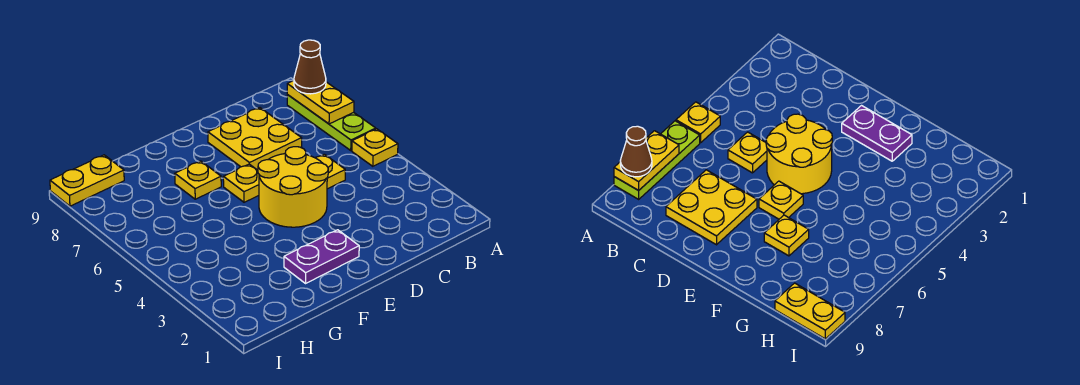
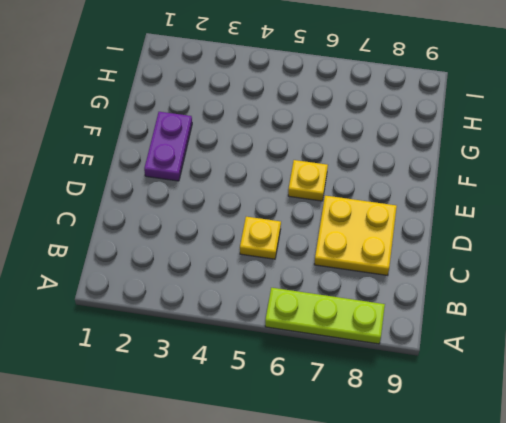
none -> yellow 1x1 plate [352,129,398,166]
none -> yellow 2x2 round brick [258,147,328,227]

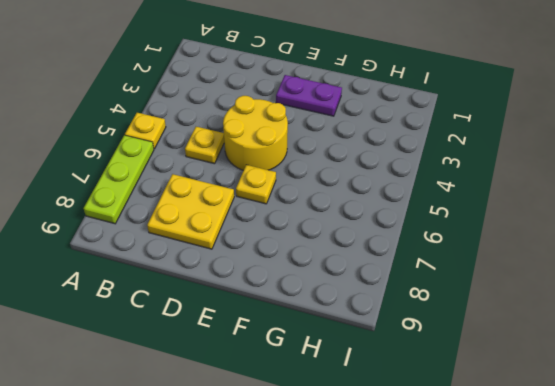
none -> yellow 1x1 plate [175,161,221,199]
none -> yellow 1x2 plate [50,155,124,206]

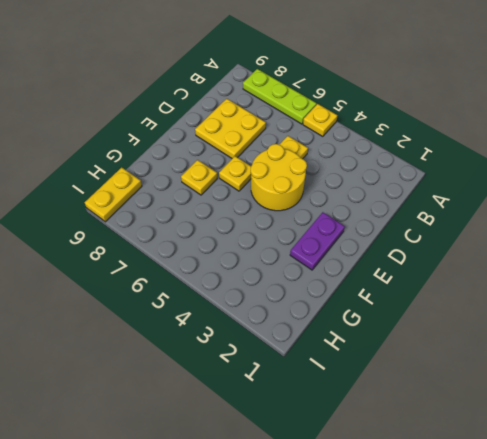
none -> yellow 1x2 plate [287,81,354,124]
none -> brown 1x1 cone [294,40,326,94]

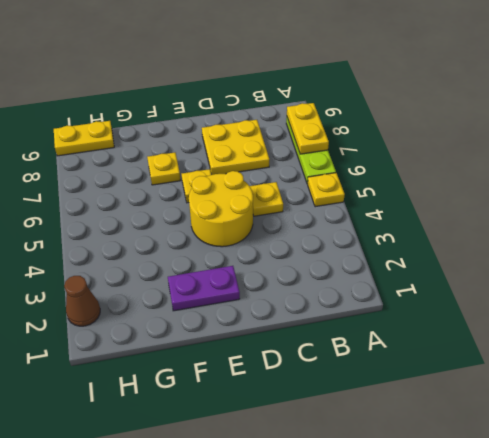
brown 1x1 cone [64,276,100,326] -> brown 1x1 cone moved to [294,40,326,94]

